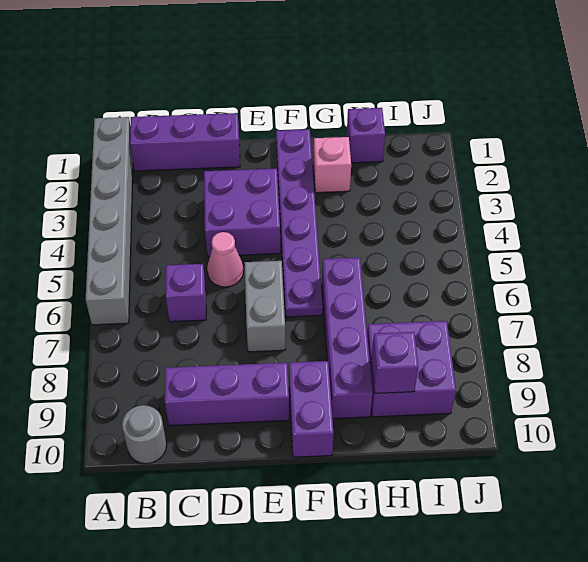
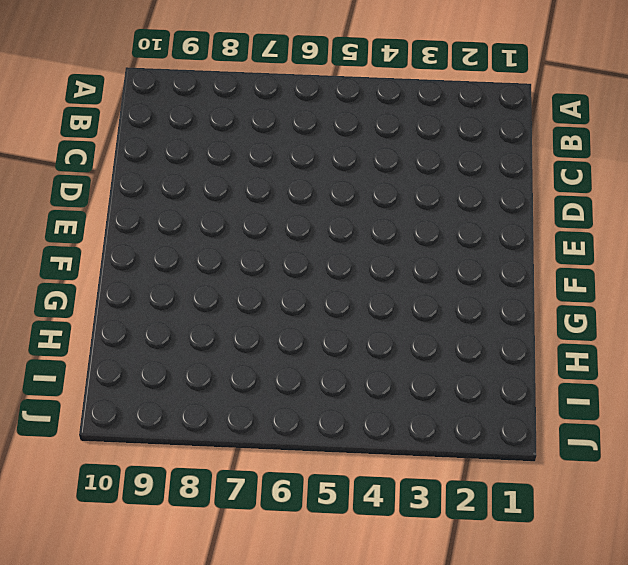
none -> grey 1x6 brick [86,117,133,325]
none -> purple 1x3 brick [130,113,240,171]
none -> grey 1x1 round brick [122,405,167,464]

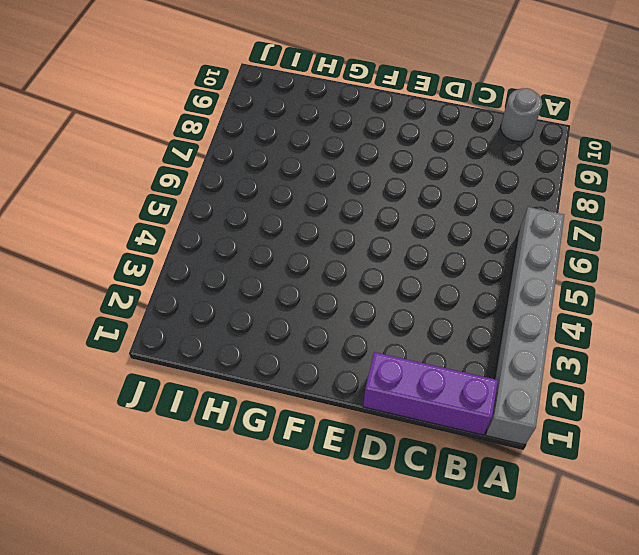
none -> purple 1x1 brick [166,264,206,322]
none -> purple 1x3 brick [165,363,289,426]
none -> purple 2x2 brick [204,168,280,256]

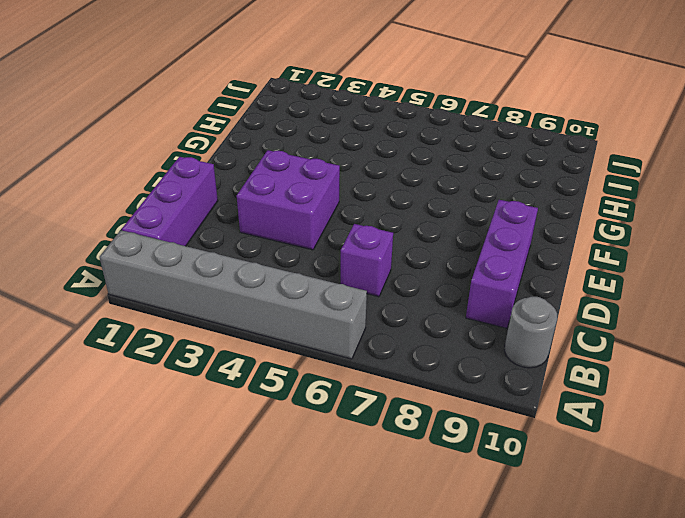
none -> pink 1x1 cone [207,232,244,287]
none -> grey 1x2 brick [244,261,285,352]
none -> purple 1x6 plate [276,129,323,317]

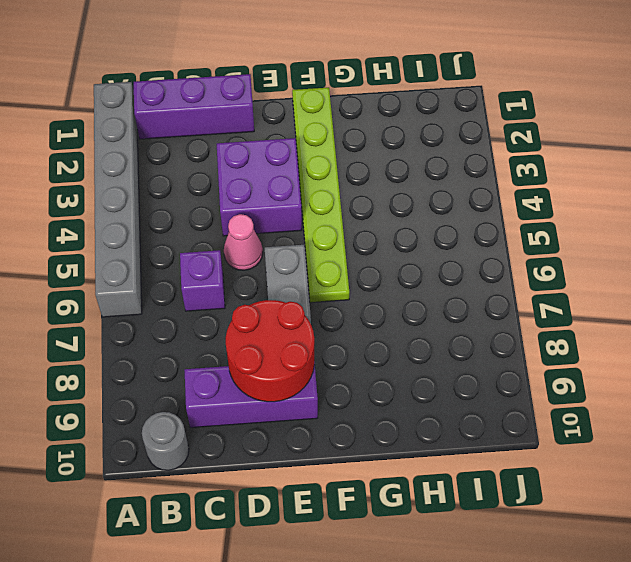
red 2x2 round brick [226,300,314,402] -> none
lime 1x6 plate [292,88,349,303] -> purple 1x6 plate [276,129,323,317]
none -> purple 1x2 brick [289,361,334,457]
none -> pink 1x1 brick [313,137,351,193]
none -> purple 1x4 brick [322,258,373,419]

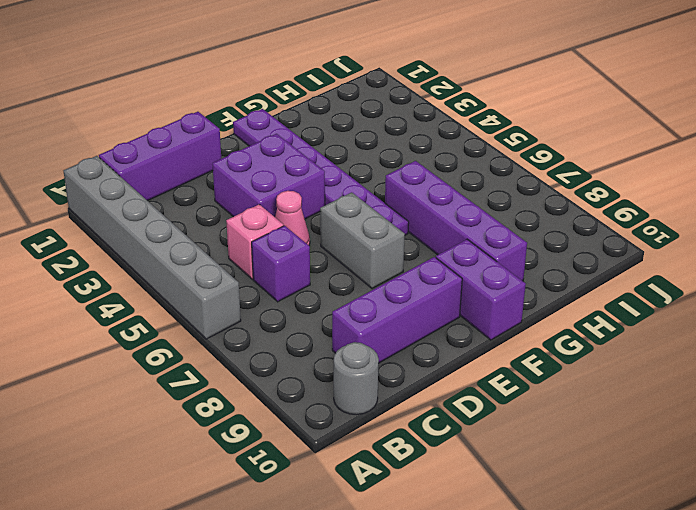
pink 1x1 brick [226,204,284,279] -> pink 1x1 brick moved to [313,137,351,193]
none -> purple 1x1 brick [347,108,385,163]
none -> purple 2x2 brick [367,321,456,417]
none -> purple 1x1 brick [371,332,418,393]

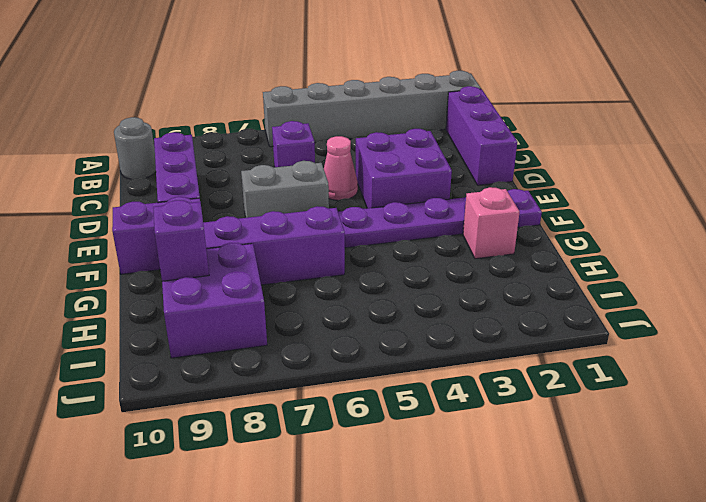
none -> purple 1x1 brick [347,108,385,163]

